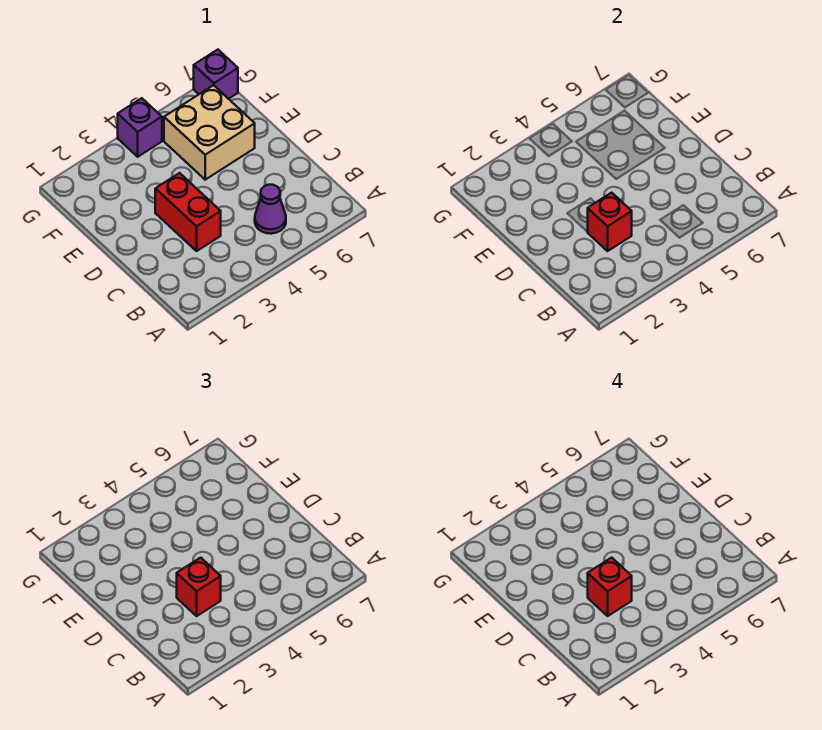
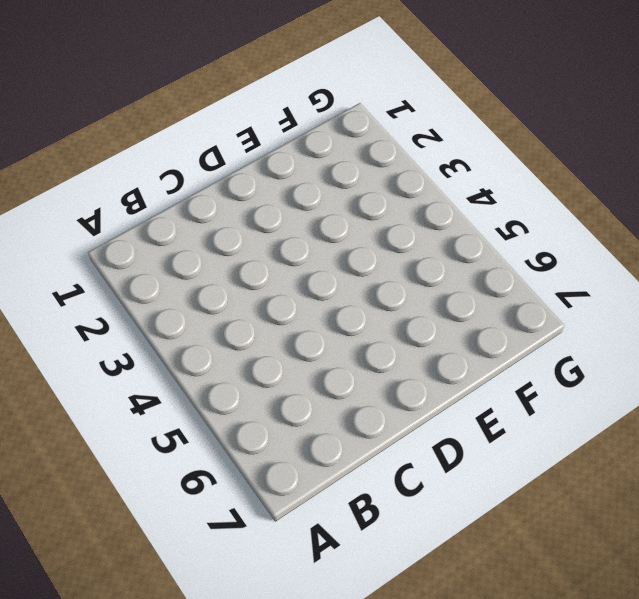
none -> purple 1x1 cone [255,185,286,234]
none -> red 1x2 brick [155,173,221,251]

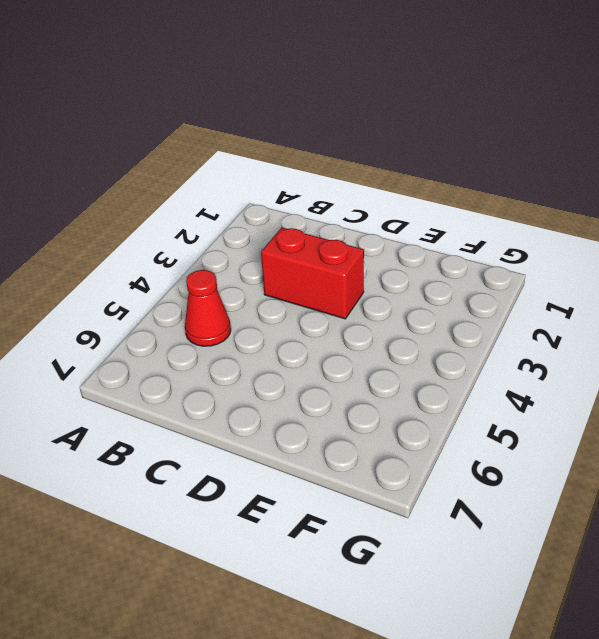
red 1x1 cone [185,270,231,346] -> purple 1x1 cone [255,185,286,234]
none -> tan 2x2 brick [164,85,255,180]
none -> purple 1x1 brick [118,98,162,157]

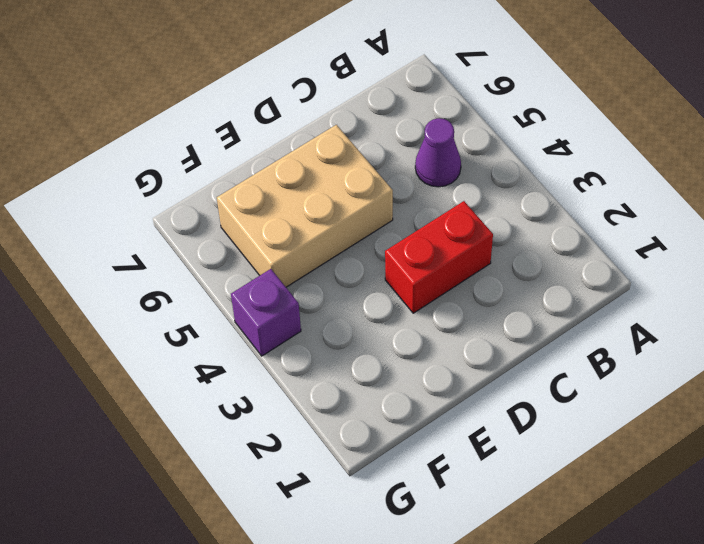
tan 2x3 brick [217,125,393,287] -> tan 2x2 brick [164,85,255,180]
none -> purple 1x1 brick [194,50,238,99]
none -> red 1x1 brick [588,193,632,251]

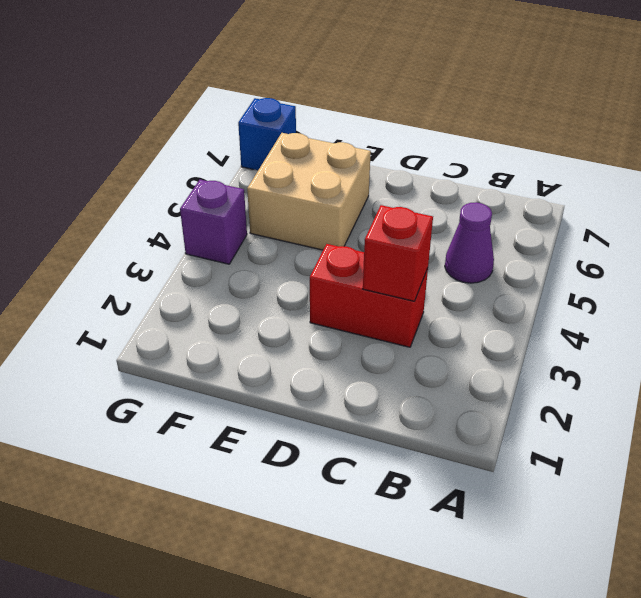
blue 1x1 brick [238,98,296,170] -> purple 1x1 brick [194,50,238,99]
none -> red 1x1 brick [177,558,221,616]
none -> red 1x1 brick [588,558,632,616]

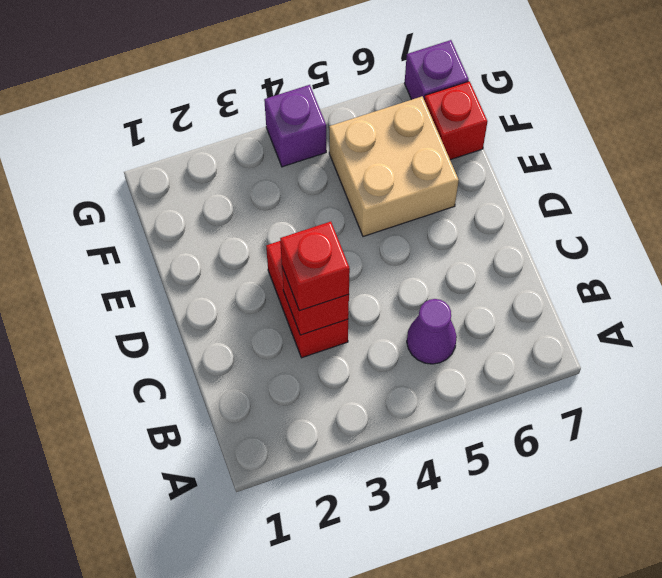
red 1x1 brick [424,81,487,160] -> red 1x1 brick moved to [588,558,632,616]

